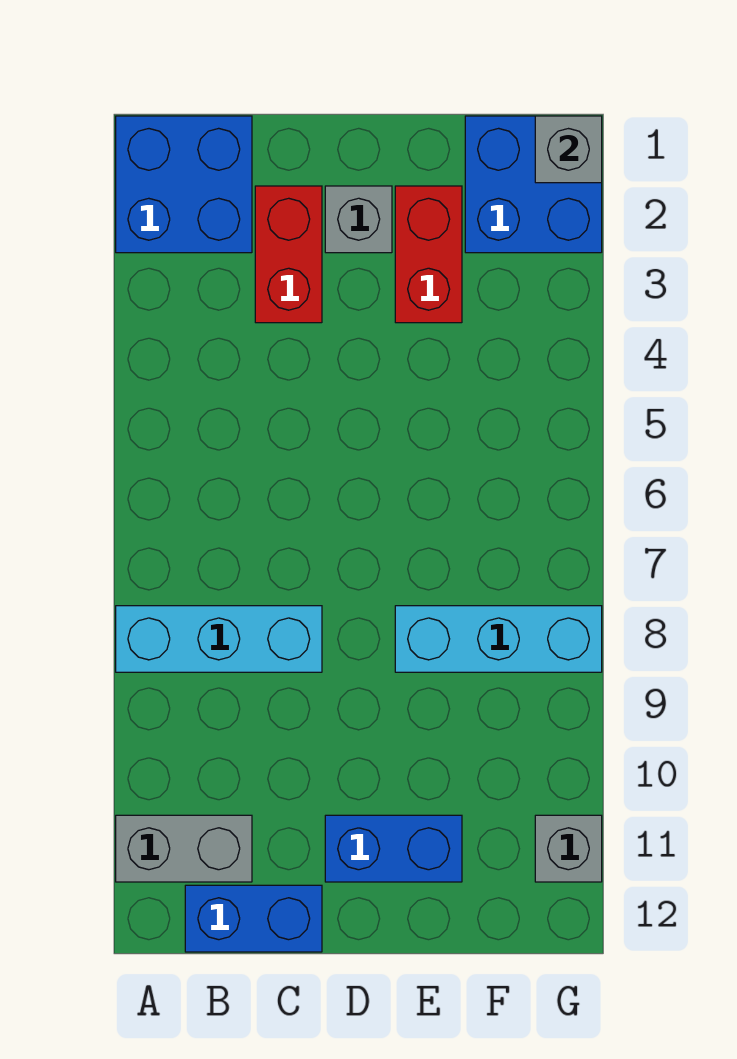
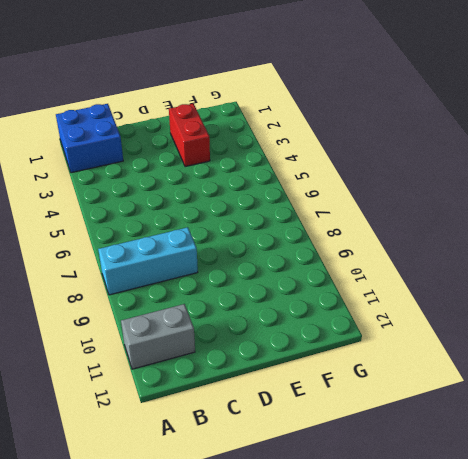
none -> blue 1x2 brick [185,885,322,952]
none -> red 1x2 brick [255,186,322,323]
none -> grey 1x1 brick [325,186,392,253]

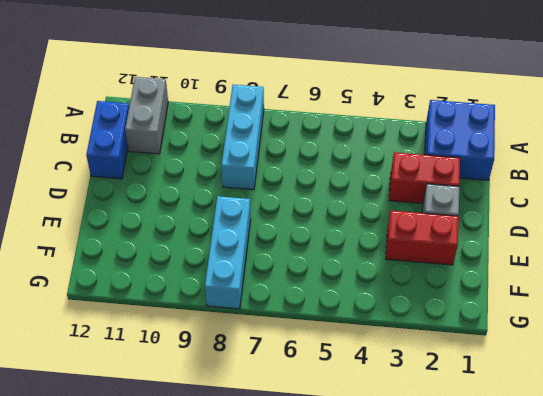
none -> blue 1x2 brick [325,815,462,882]
none -> blue 2x2 brick [465,116,602,253]
none -> grey 1x1 brick [535,815,602,882]

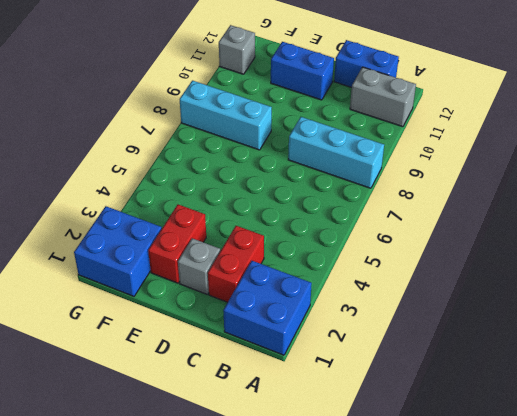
none -> grey 1x1 brick [535,116,602,183]

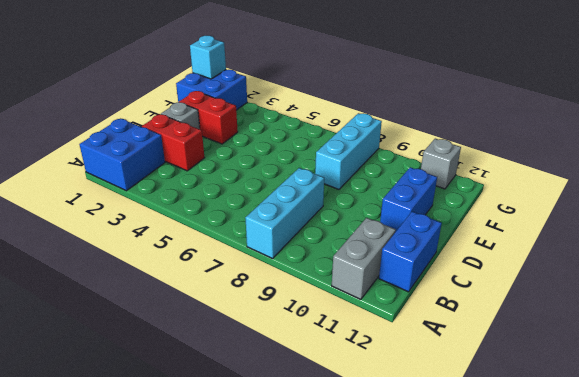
cyan 1x1 brick [190,36,226,79] -> grey 1x1 brick [535,116,602,183]

